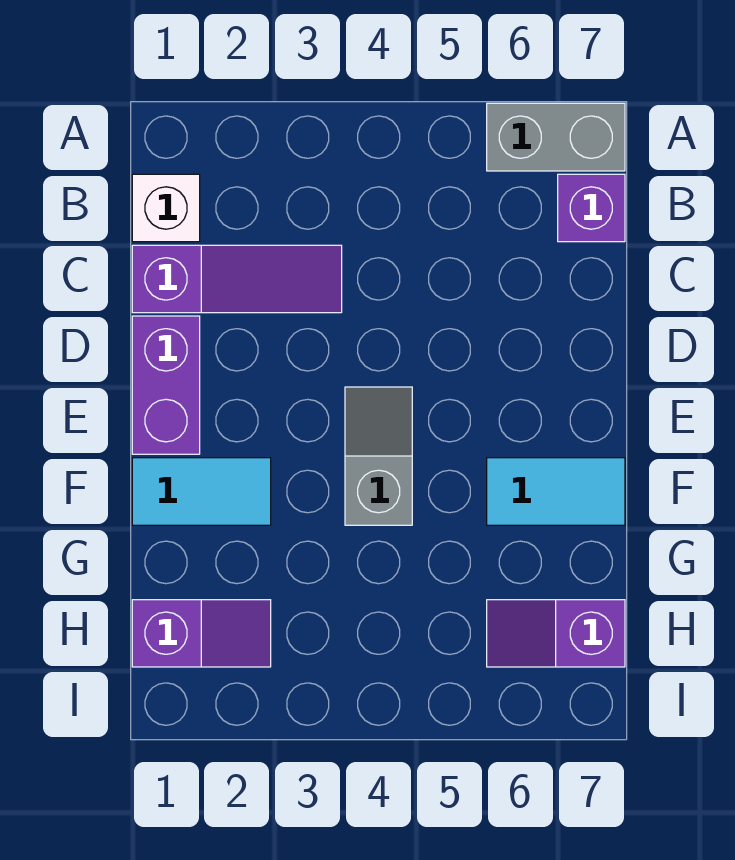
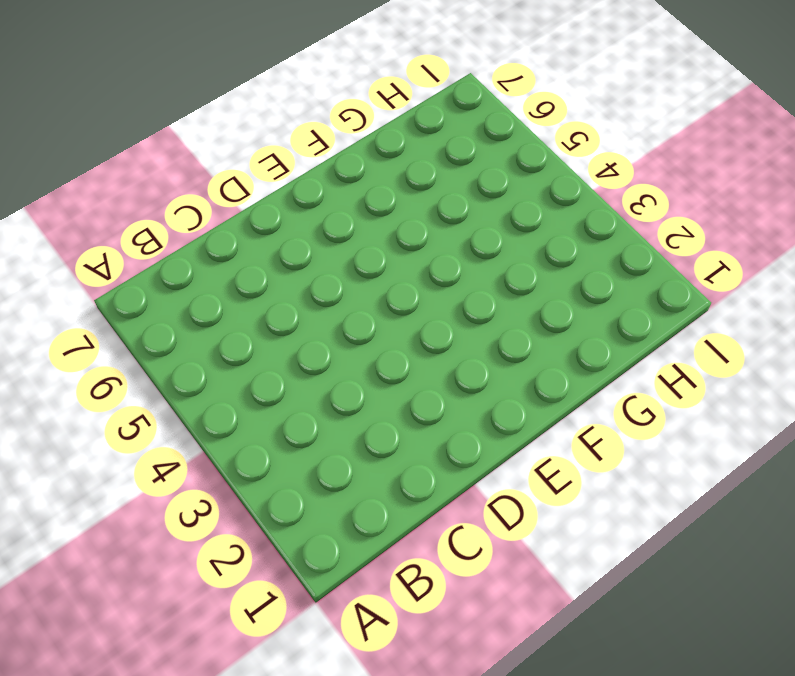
none -> grey 1x2 brick [487,103,625,171]
none -> white 1x1 brick [132,174,200,242]

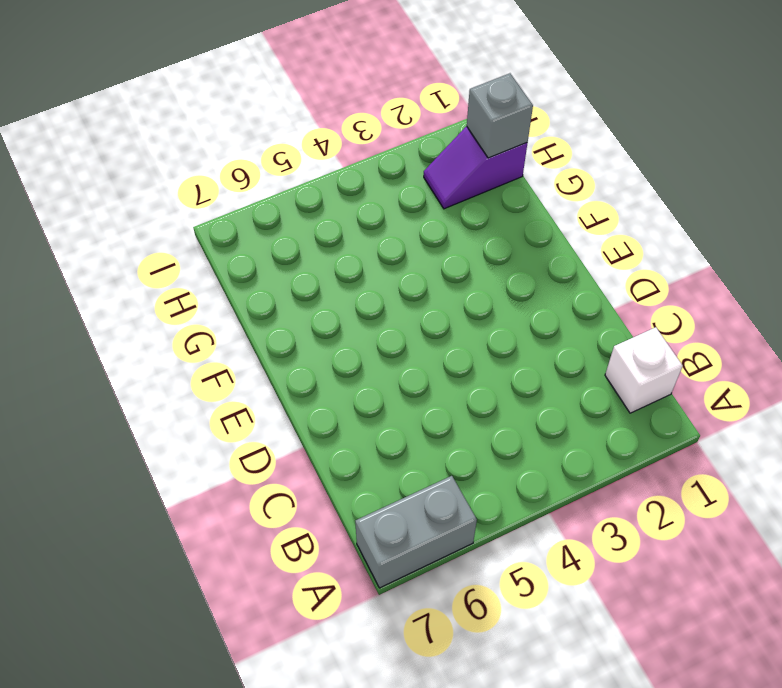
grey 1x1 brick [467,73,533,158] -> none
none -> purple 1x1 brick [558,174,625,242]
none -> purple 1x3 slope [132,245,342,313]

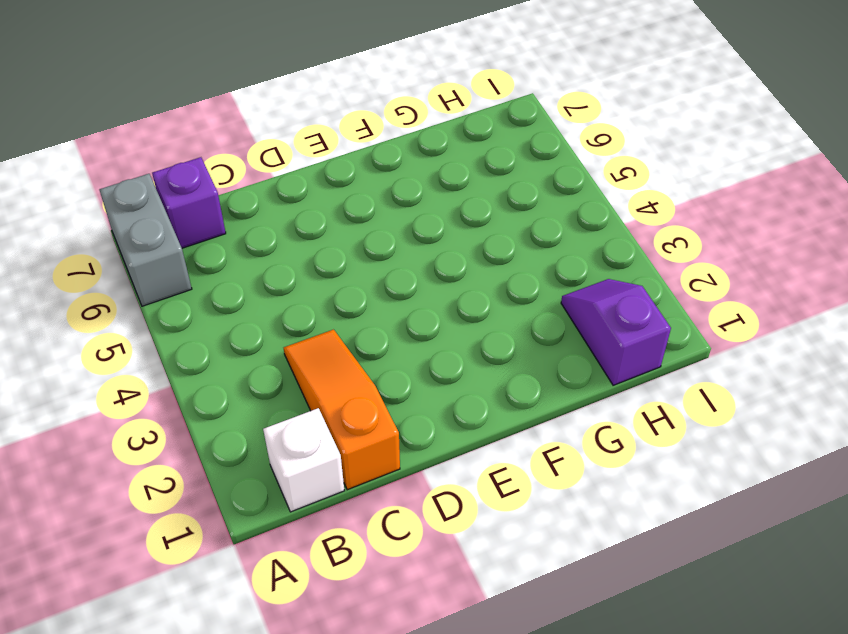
orange 1x3 slope [284,330,400,490] -> purple 1x3 slope [132,245,342,313]
none -> purple 1x2 brick [132,316,200,454]
none -> grey 1x2 slope [345,387,412,525]

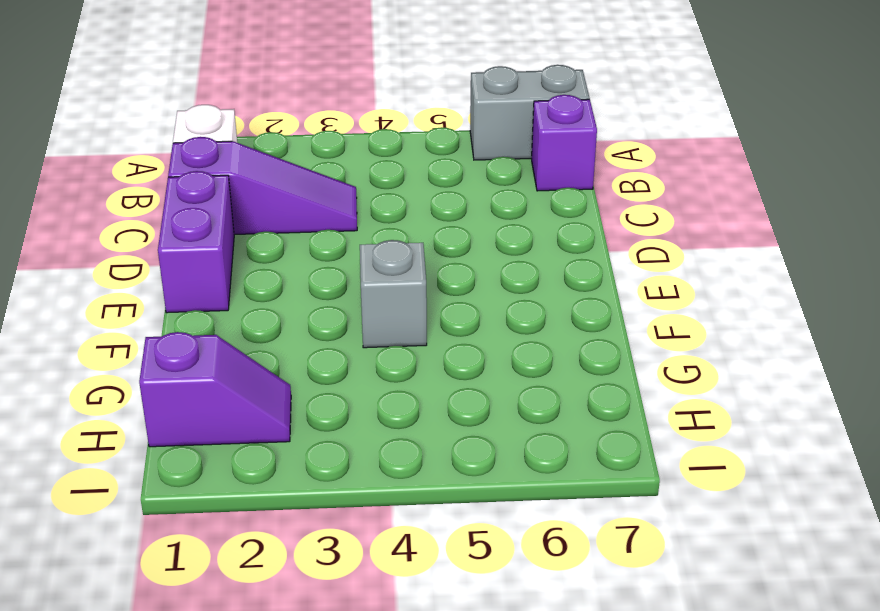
none -> cyan 1x2 tile [132,458,271,525]
none -> cyan 1x2 tile [487,458,625,525]

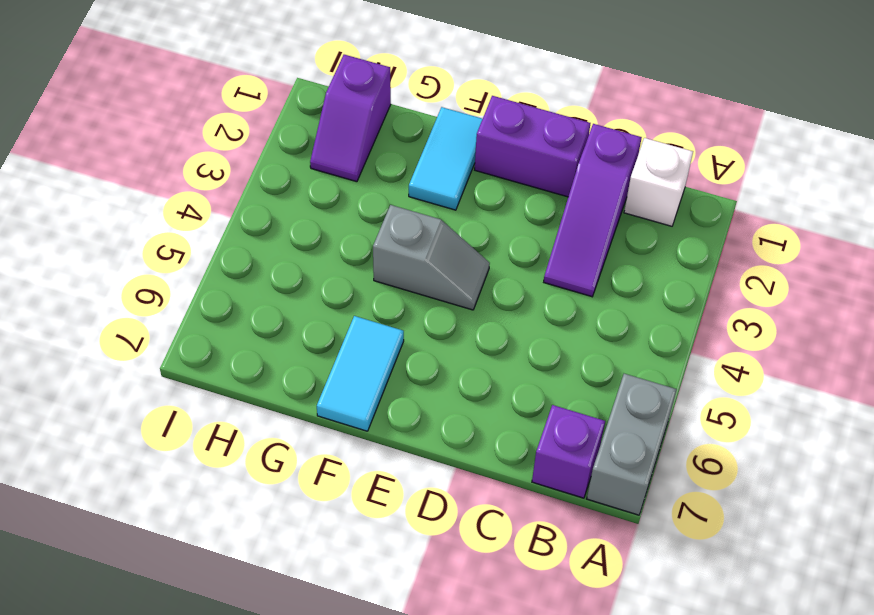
none -> purple 1x2 slope [487,600,625,667]

